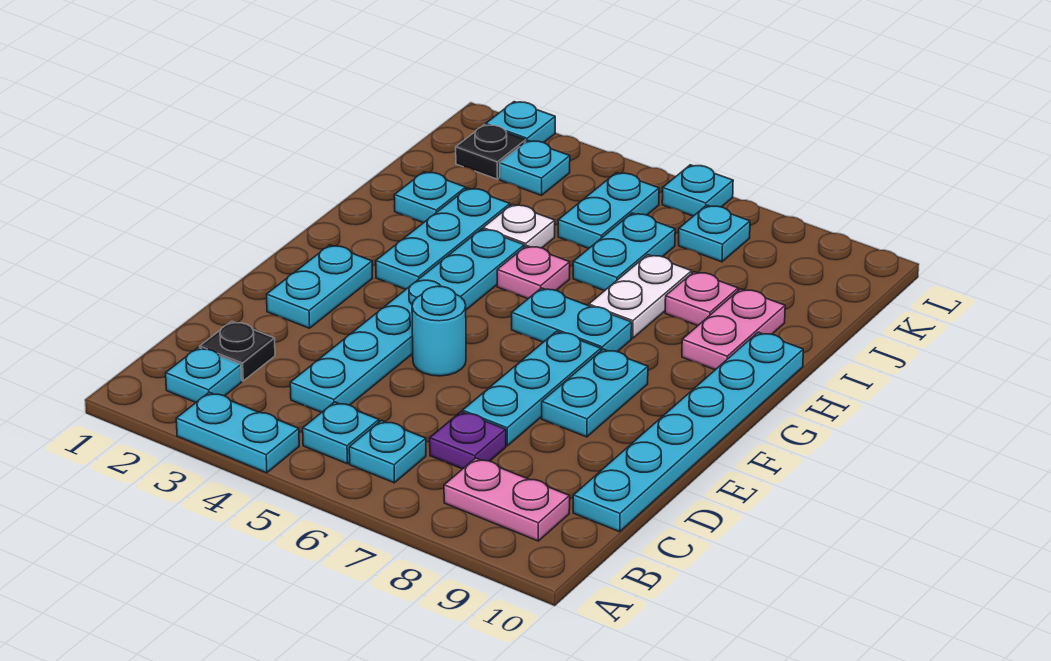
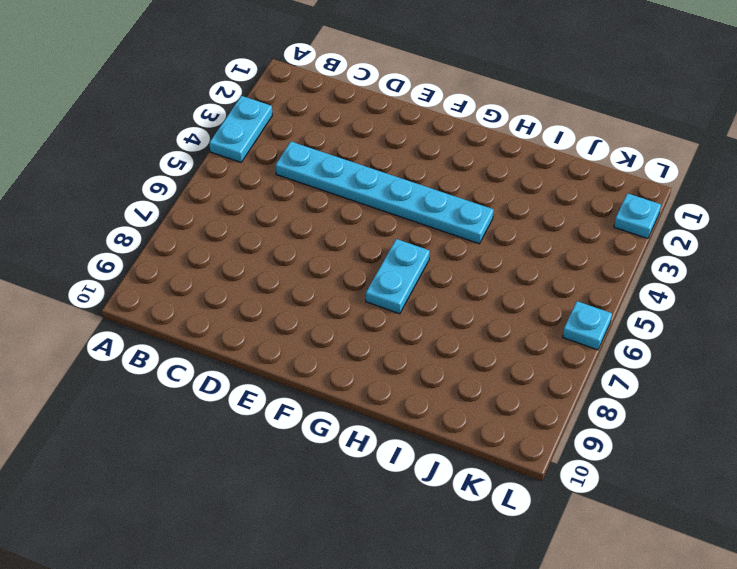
none -> cyan 1x1 plate [166,348,242,402]
none -> cyan 1x1 plate [303,402,379,464]
none -> cyan 1x1 plate [349,420,426,483]

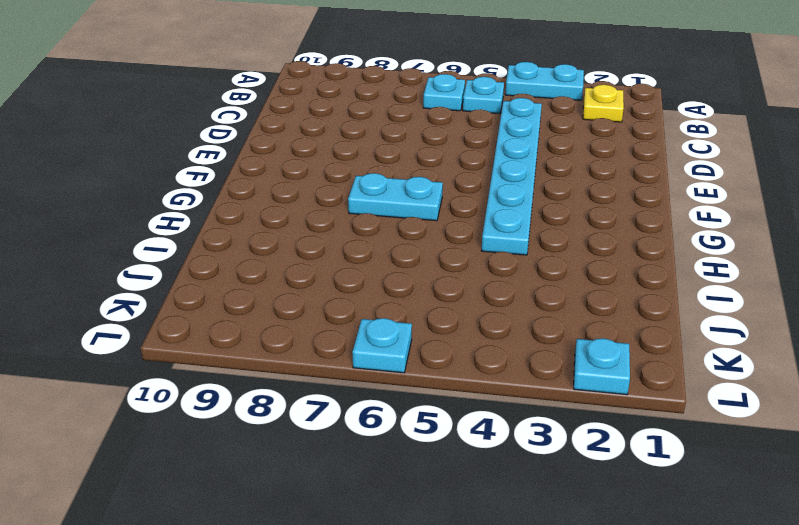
yellow 1x1 plate [583,85,624,122] -> cyan 1x1 plate [166,348,242,402]
none -> pink 1x2 plate [444,458,570,541]
none -> black 1x1 plate [200,321,275,381]
none -> purple 1x1 plate [430,412,506,469]

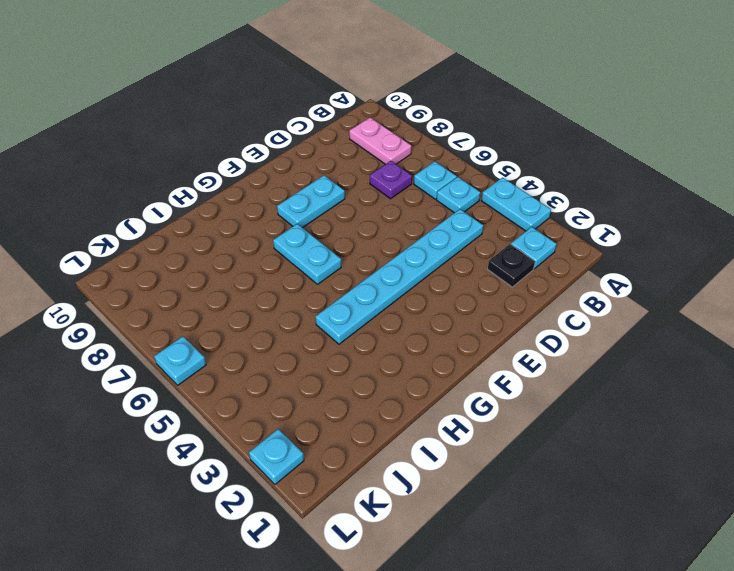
none -> cyan 1x6 plate [573,332,803,532]
none -> cyan 1x3 plate [463,331,601,446]
none -> cyan 1x2 plate [267,245,372,328]

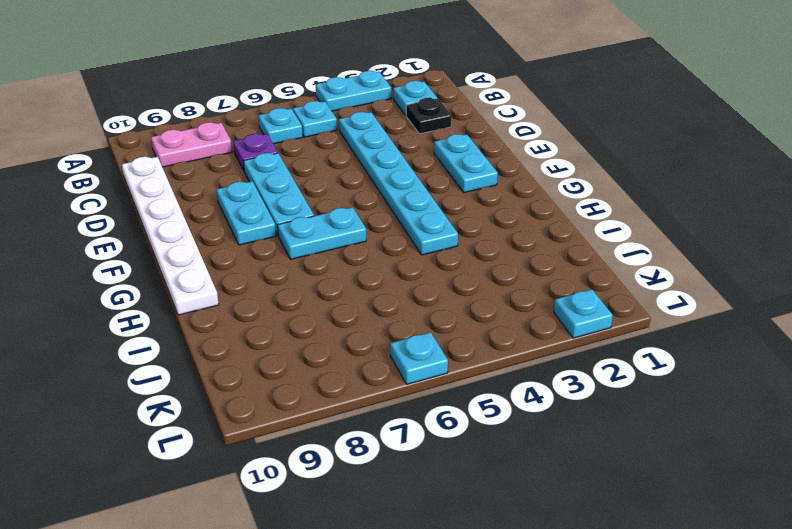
white 1x6 plate [122,157,219,315] -> cyan 1x6 plate [573,332,803,532]
none -> cyan 1x1 round brick [412,286,466,376]
none -> cyan 1x3 plate [376,188,510,290]
none -> pink 1x1 plate [497,246,570,299]

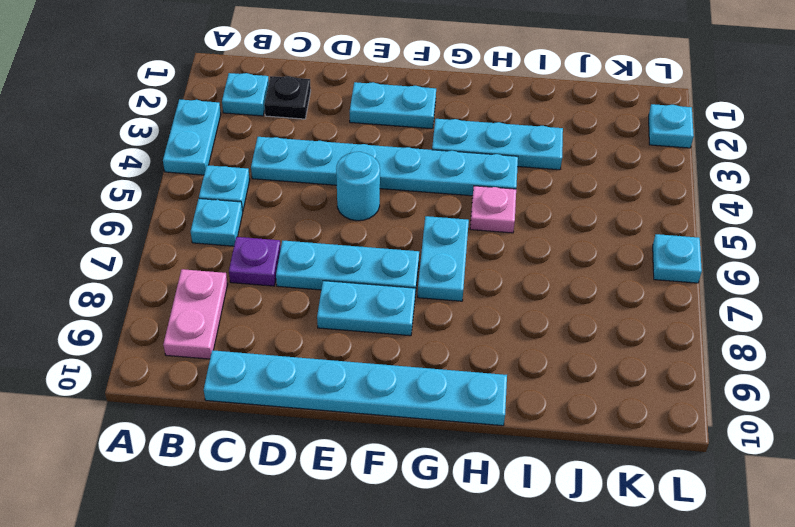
none -> white 1x2 plate [589,255,692,338]
none -> pink 1x2 plate [682,289,785,370]
none -> cyan 1x1 plate [394,172,466,223]

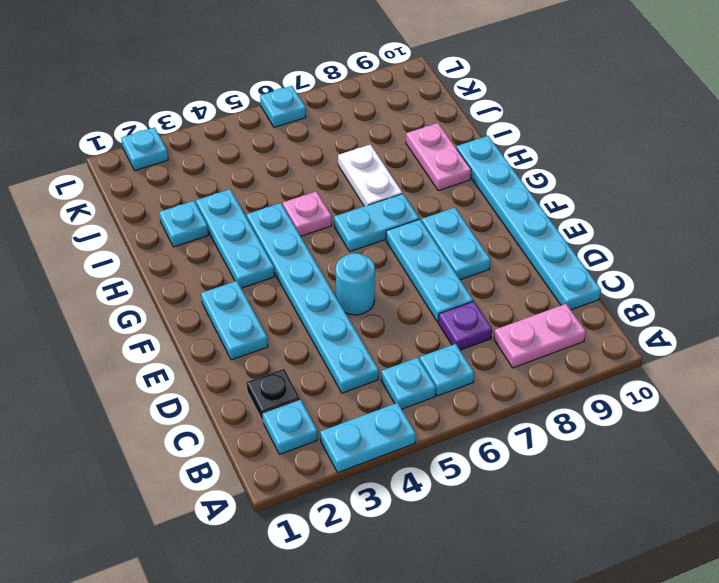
none -> white 1x1 plate [483,204,555,248]
none -> cyan 1x2 plate [573,213,675,291]
none -> pink 1x1 plate [665,272,738,326]

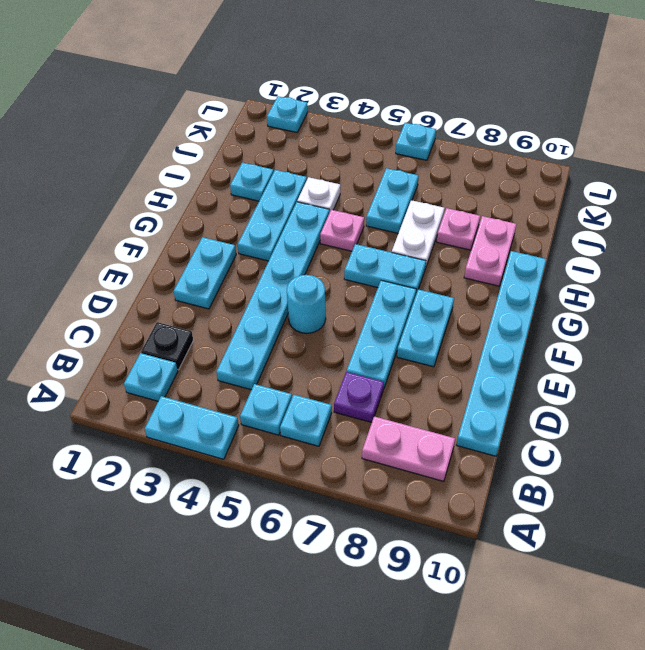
none -> cyan 1x2 plate [558,173,659,248]
none -> black 1x1 plate [456,125,526,179]
none -> cyan 1x1 plate [500,141,570,195]

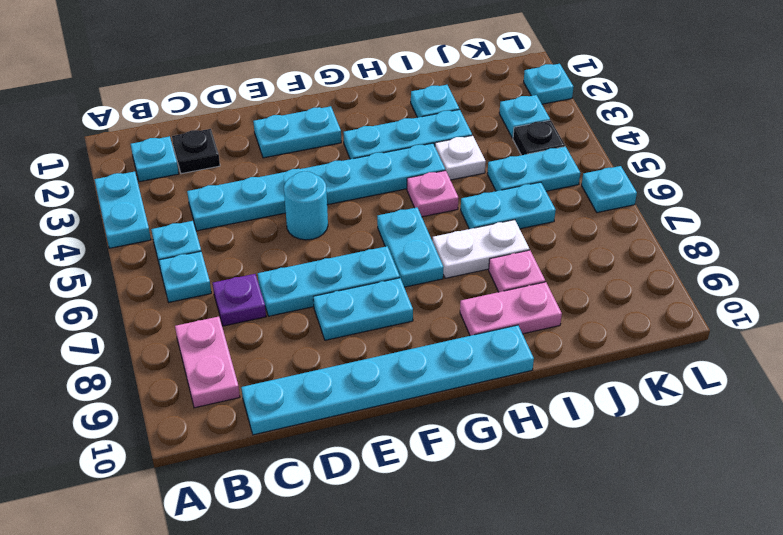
black 1x1 plate [513,120,565,155] -> black 1x1 plate moved to [456,125,526,179]
none -> cyan 1x1 plate [679,205,750,262]

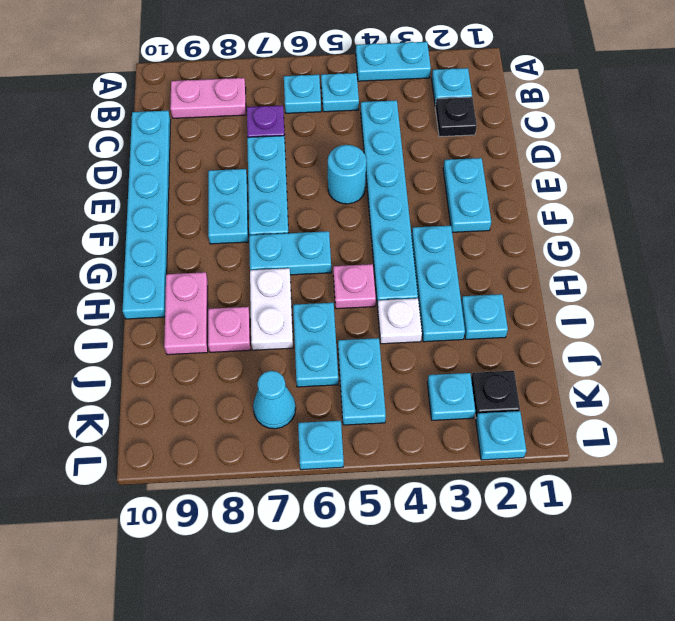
cyan 1x1 cone [253,371,296,429] -> cyan 1x1 plate [679,205,750,262]

